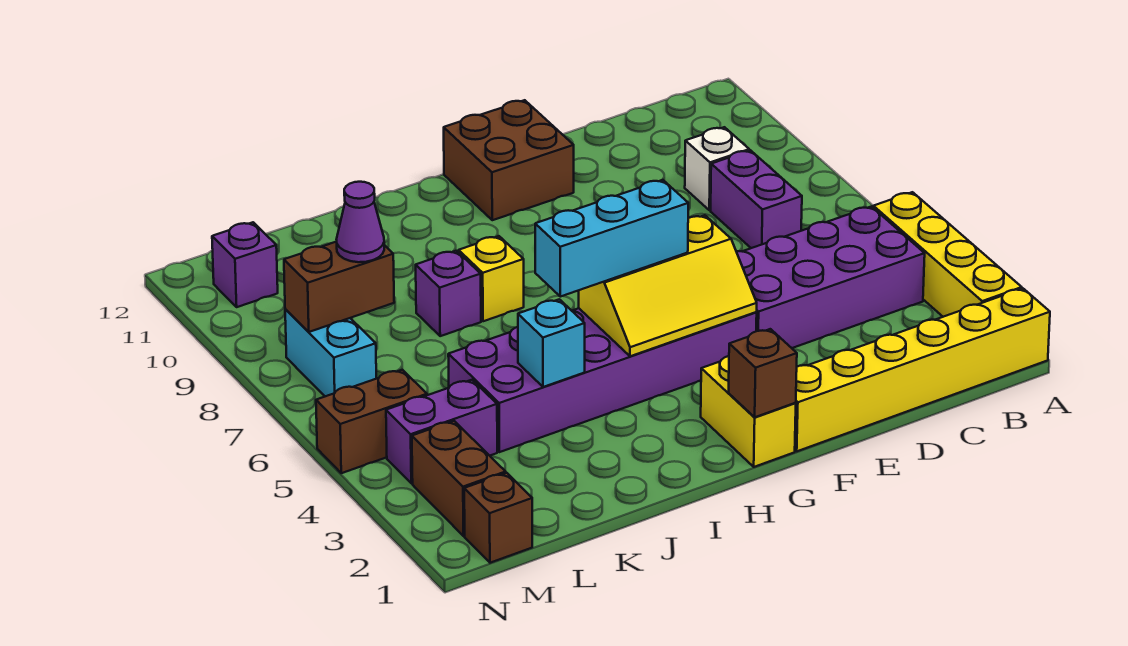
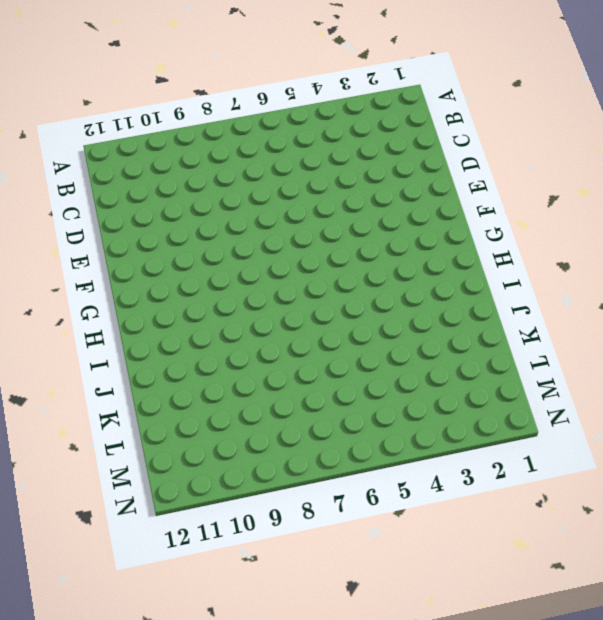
none -> yellow 1x6 brick [795,288,1050,451]
none -> yellow 1x4 brick [873,192,1022,317]
none -> purple 2x4 brick [736,207,925,348]

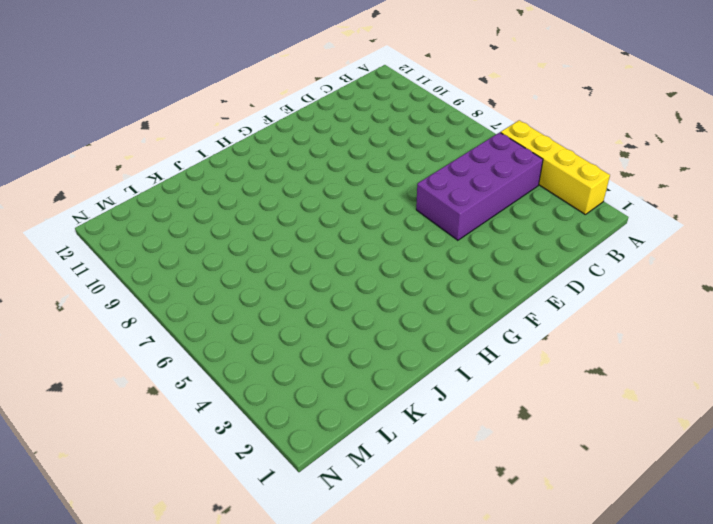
none -> yellow 1x6 brick [795,288,1050,451]
none -> purple 1x2 brick [711,150,802,248]
none -> white 1x1 brick [685,127,749,210]

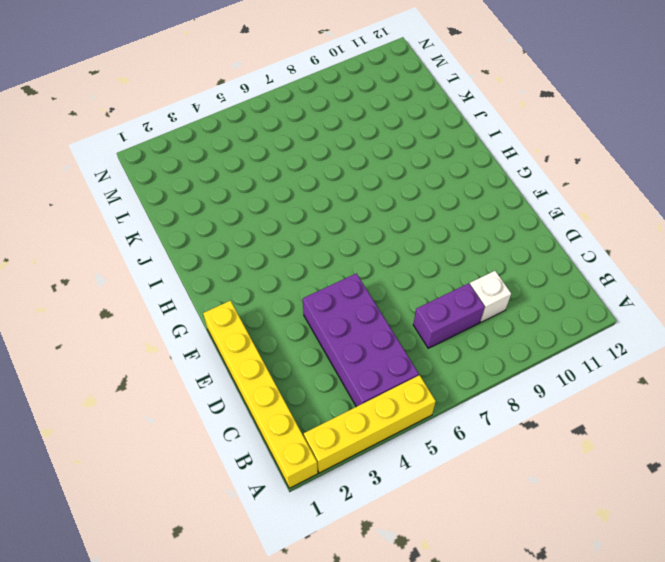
none -> purple 2x6 brick [448,308,757,452]
none -> brown 2x2 brick [444,100,574,220]
none -> yellow 1x2 brick [701,356,796,467]

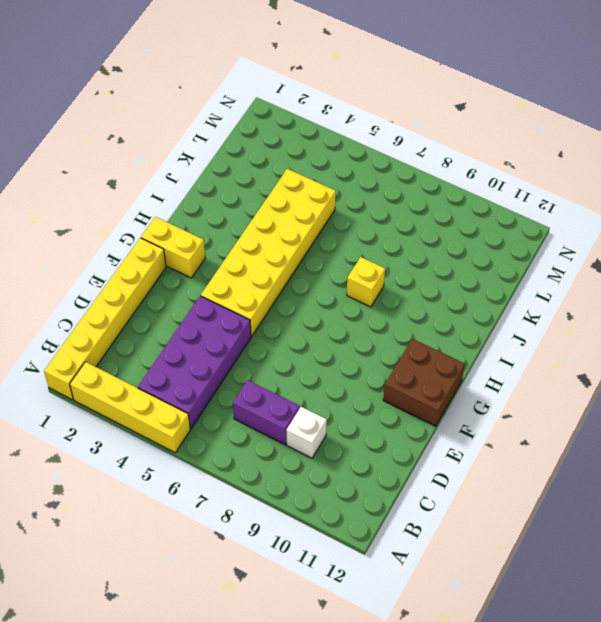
yellow 2x6 brick [201,169,336,336] -> purple 2x6 brick [448,308,757,452]
none -> purple 1x1 brick [416,251,481,336]
none -> purple 1x2 brick [386,380,497,483]
none -> brown 1x1 brick [464,473,532,563]

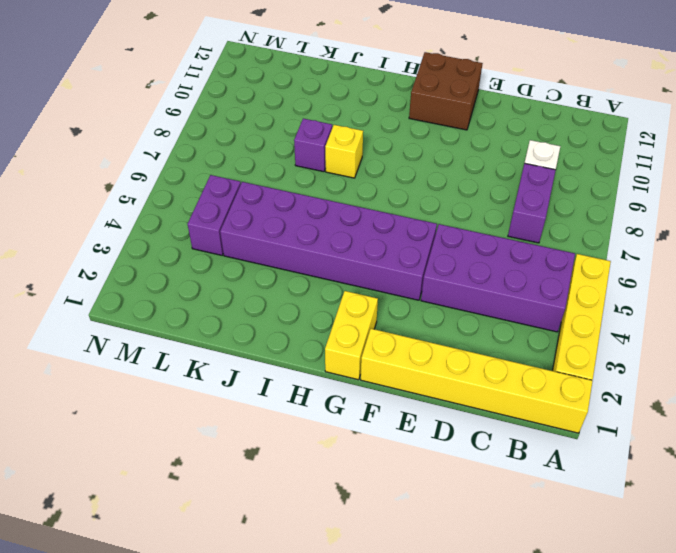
purple 1x2 brick [188,175,241,255] -> purple 1x2 brick turned to [386,380,497,483]
none -> brown 1x1 brick [464,473,532,563]
none -> brown 1x2 brick [412,421,506,536]
none -> brown 1x2 brick [316,370,427,473]

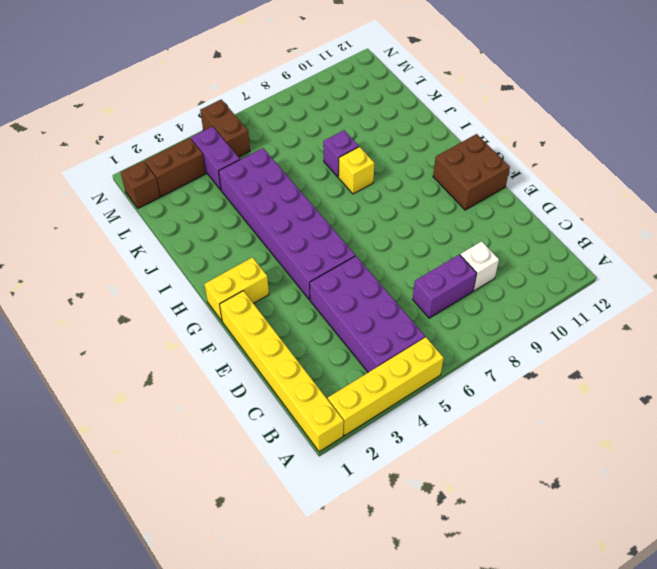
none -> cyan 1x2 brick [285,309,376,396]
none -> purple 1x1 brick [212,222,278,307]
none -> yellow 2x3 slope [579,215,757,356]

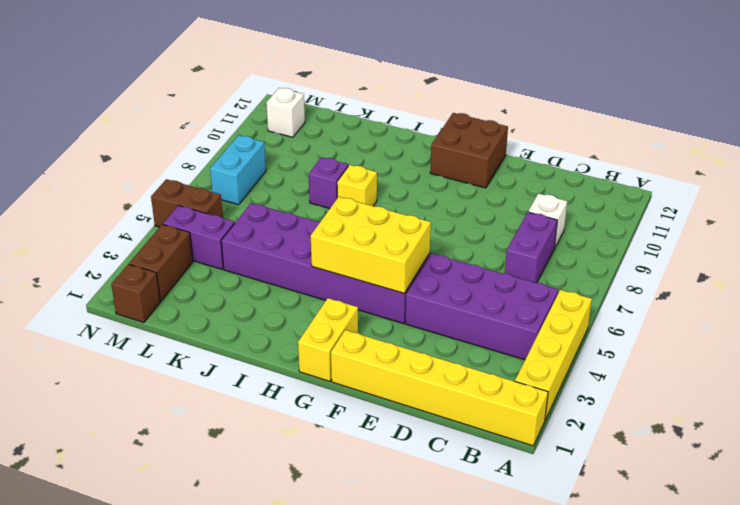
yellow 2x3 brick [311,197,431,293] -> yellow 2x3 slope [579,215,757,356]
white 1x1 brick [266,88,305,137] -> purple 1x1 brick [212,222,278,307]
none -> brown 1x1 brick [729,329,797,417]
none -> cyan 1x1 brick [518,299,585,387]
none -> brown 1x2 brick [284,242,394,332]

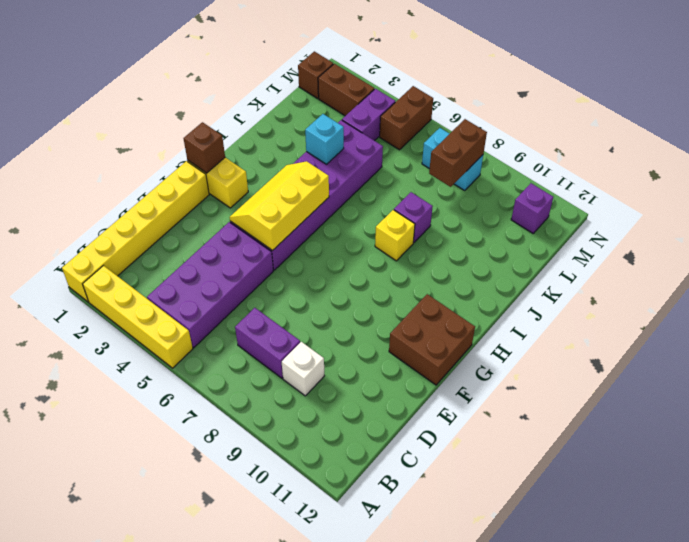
none -> cyan 1x3 brick [535,180,688,297]
none -> purple 1x1 cone [336,182,384,262]

